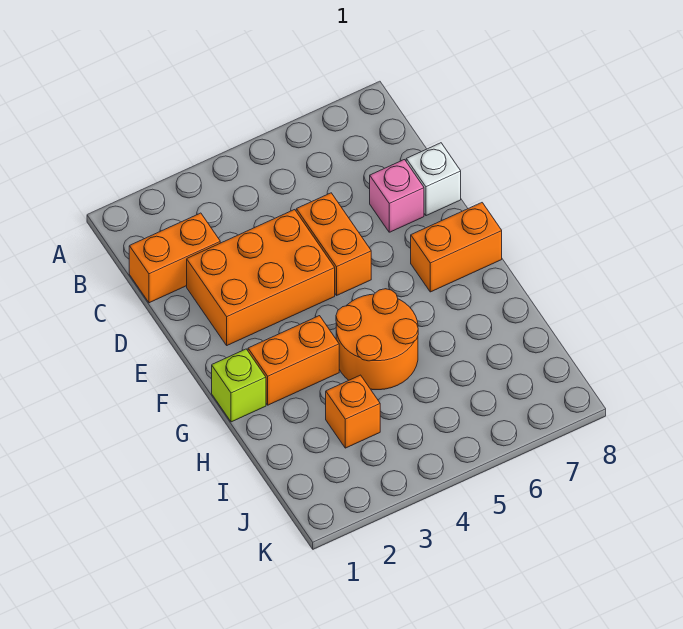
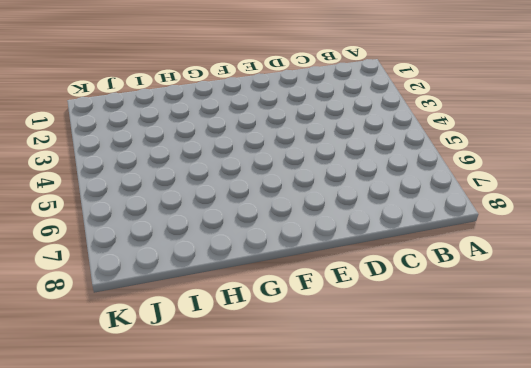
none -> orange 1x2 brick [129,213,220,303]
none -> orange 2x3 brick [187,210,335,345]

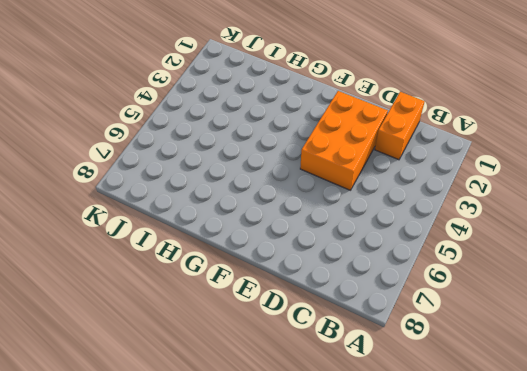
none -> orange 1x2 brick [296,193,371,295]
none -> pink 1x1 brick [370,160,424,232]

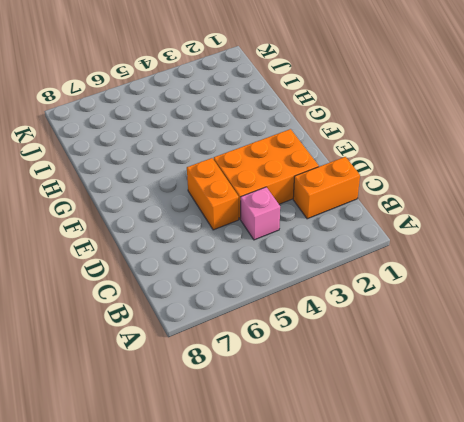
pink 1x1 brick [241,187,280,240] -> pink 1x1 brick moved to [370,160,424,232]
none -> white 1x1 brick [406,143,461,216]
none -> orange 1x2 brick [411,203,502,292]

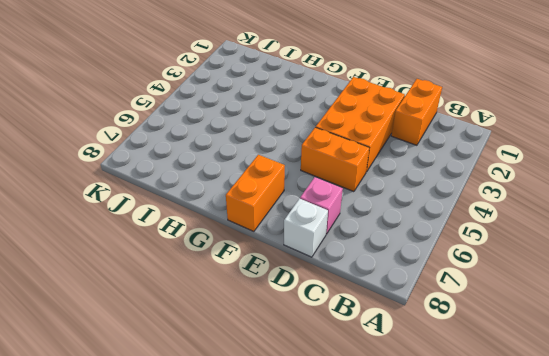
none -> lime 1x1 brick [212,349,266,422]
none -> orange 1x2 brick [248,316,339,405]

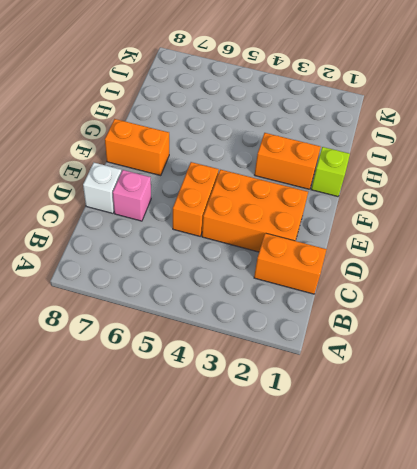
none -> orange 2x2 round brick [336,289,418,390]
none -> orange 1x1 brick [326,375,380,448]

